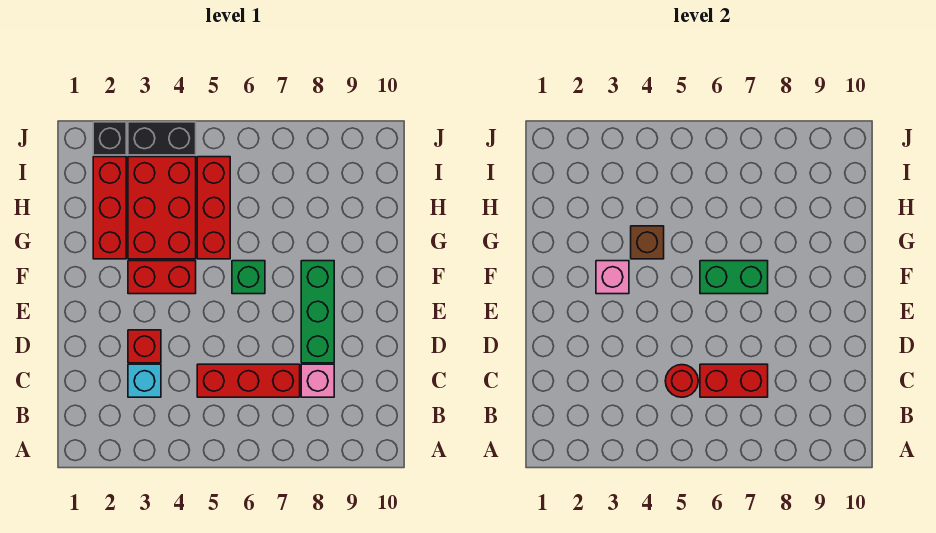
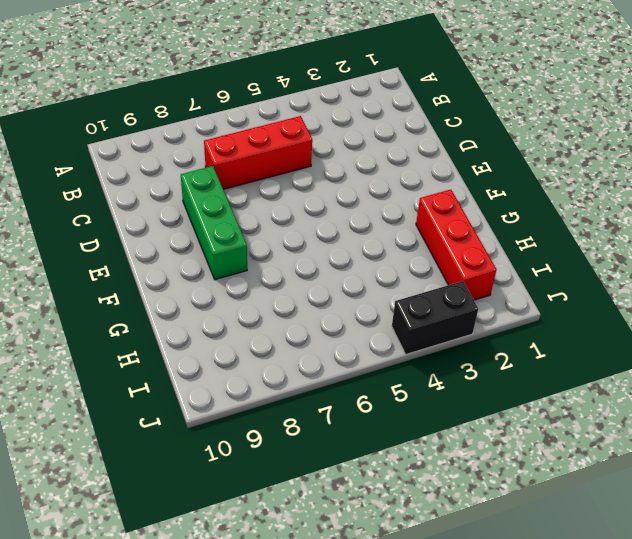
none -> cyan 1x1 brick [128,364,161,397]
none -> pink 1x1 brick [301,364,334,397]
none -> red 1x1 brick [128,330,161,363]

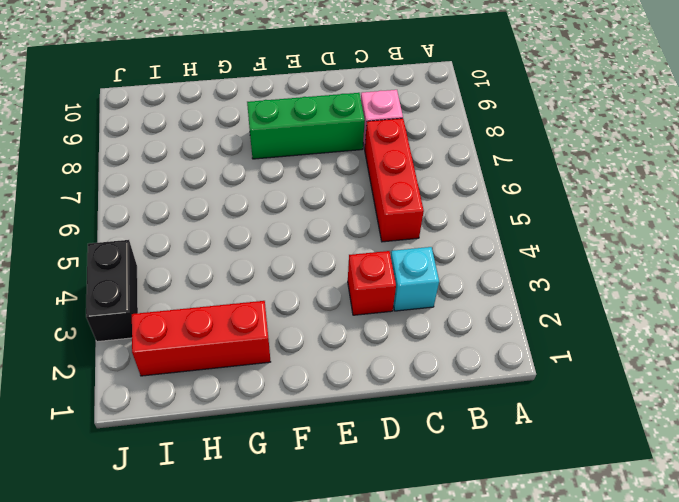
none -> red 1x2 brick [128,261,196,294]
none -> green 1x1 brick [232,261,265,294]
none -> red 2x3 brick [128,157,196,259]

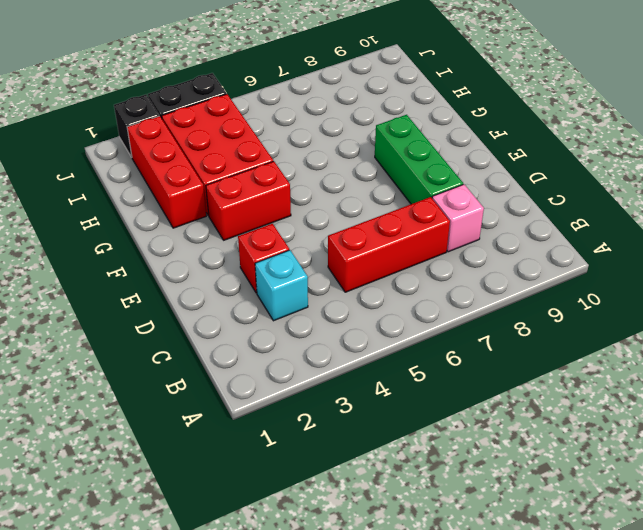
none -> green 1x1 brick [232,261,265,294]
none -> red 1x3 brick [197,157,230,259]
none -> red 1x1 round brick [665,365,698,397]

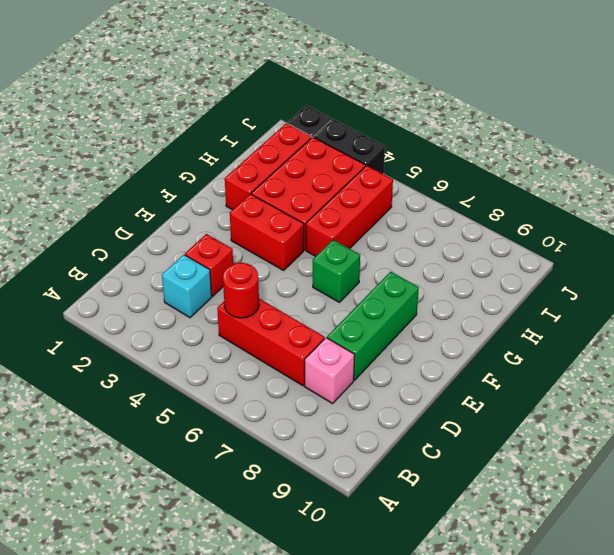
none -> red 1x2 brick [700,364,768,397]
none -> pink 1x1 brick [596,261,629,294]
none -> green 1x2 brick [700,261,768,294]

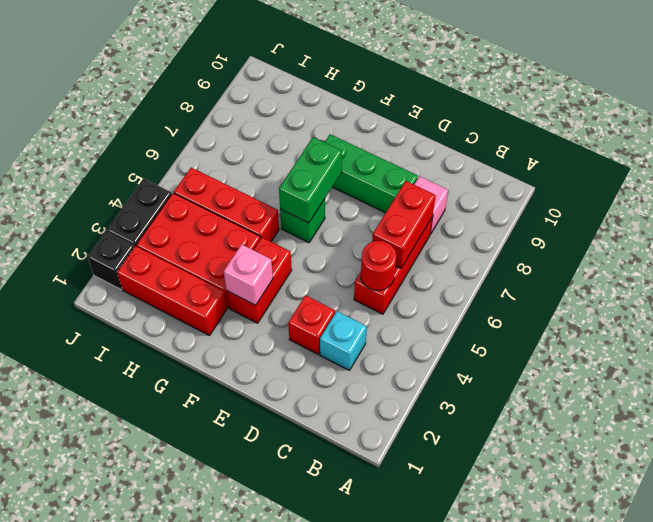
none -> brown 1x1 brick [631,226,664,259]

